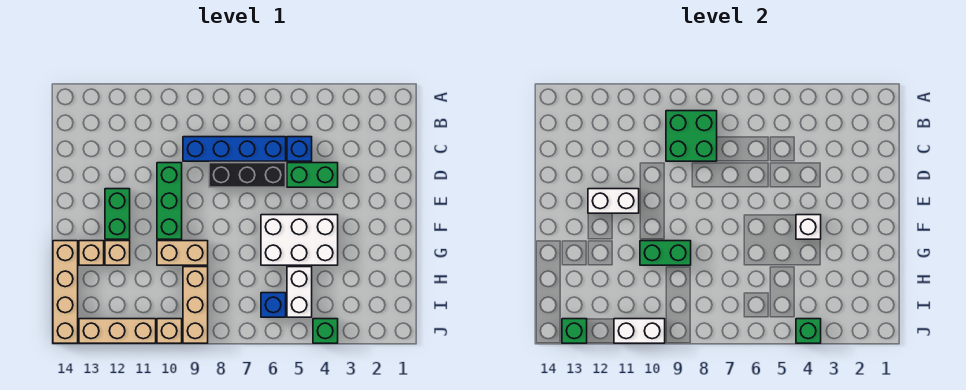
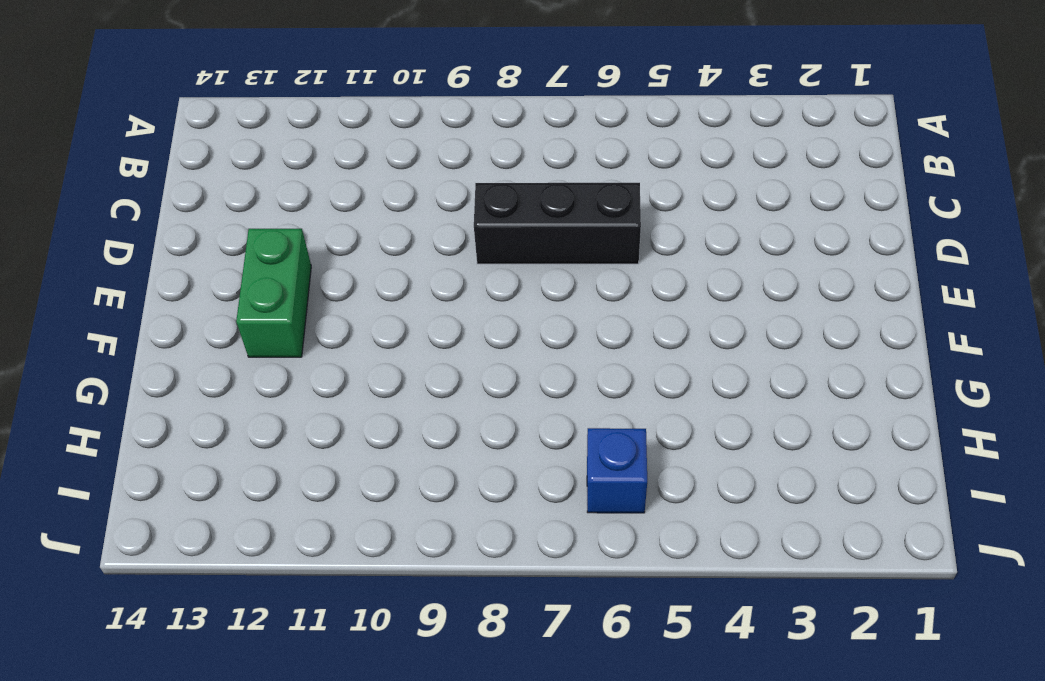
none -> blue 1x1 brick [287,137,312,161]
none -> blue 1x4 brick [183,137,286,161]
none -> green 1x2 brick [287,163,338,187]

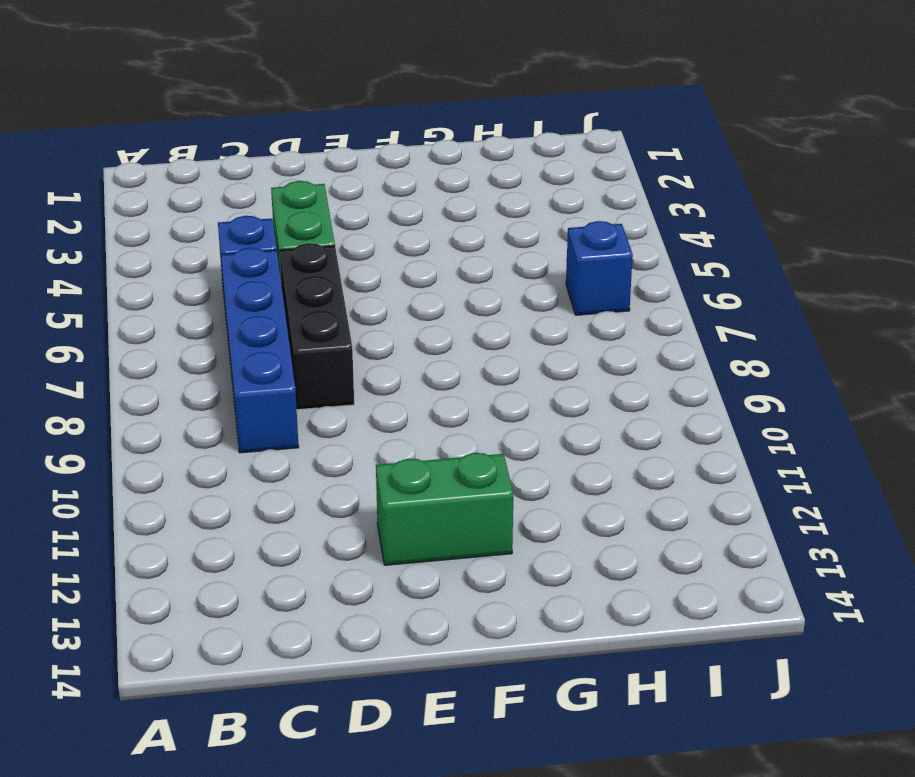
none -> green 1x3 brick [157,163,182,239]
none -> white 2x3 brick [261,215,338,265]
none -> tan 1x2 brick [157,241,208,265]

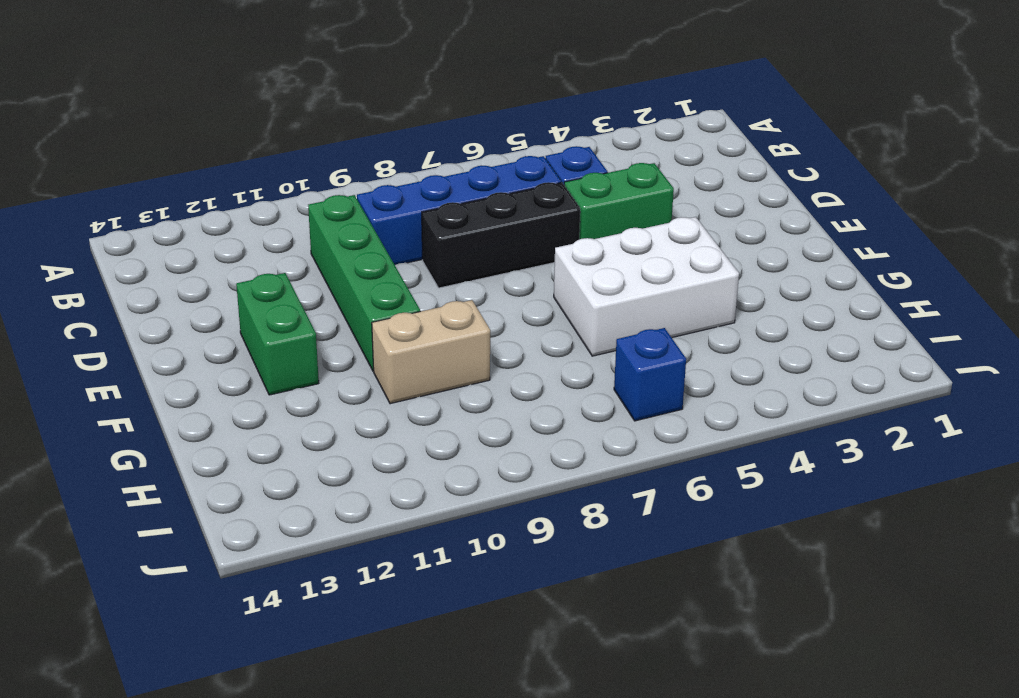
green 1x4 brick [308,195,420,371] -> green 1x3 brick [157,163,182,239]
none -> tan 1x1 brick [105,241,130,265]
none -> tan 1x1 brick [79,241,104,265]
none -> tan 1x4 brick [53,241,78,343]

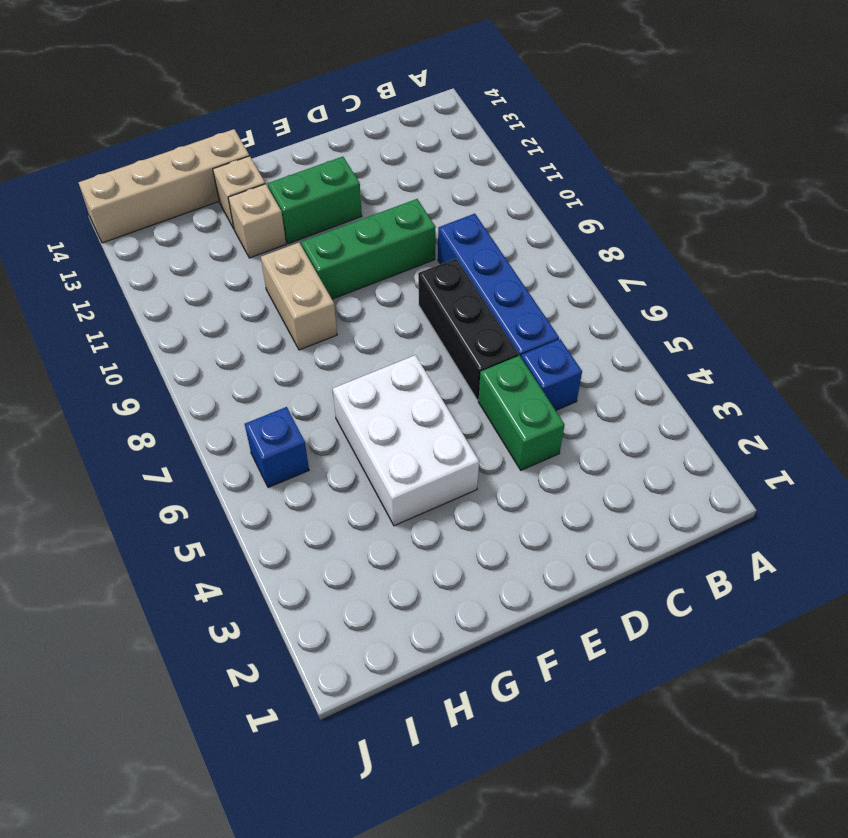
none -> white 1x2 brick [287,267,312,317]
none -> tan 1x3 brick [183,267,208,343]
none -> green 1x1 brick [313,319,338,343]

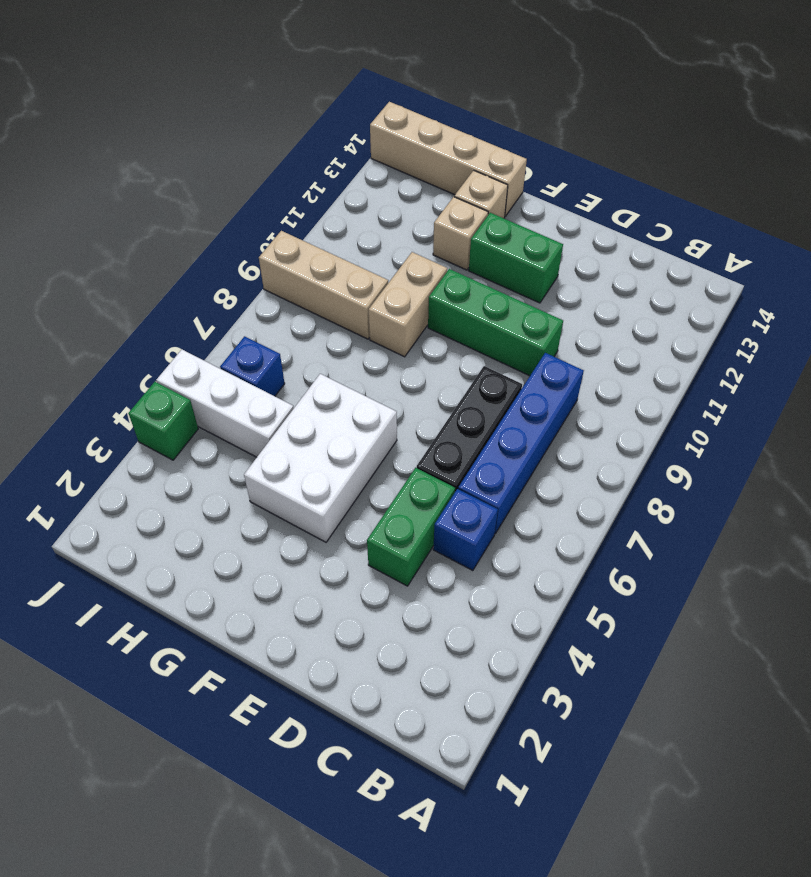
white 1x3 brick [156,350,294,457] -> white 1x2 brick [287,267,312,317]
none -> tan 1x1 brick [157,319,182,343]
none -> tan 1x3 brick [79,319,156,343]
none -> green 2x2 brick [666,111,717,161]

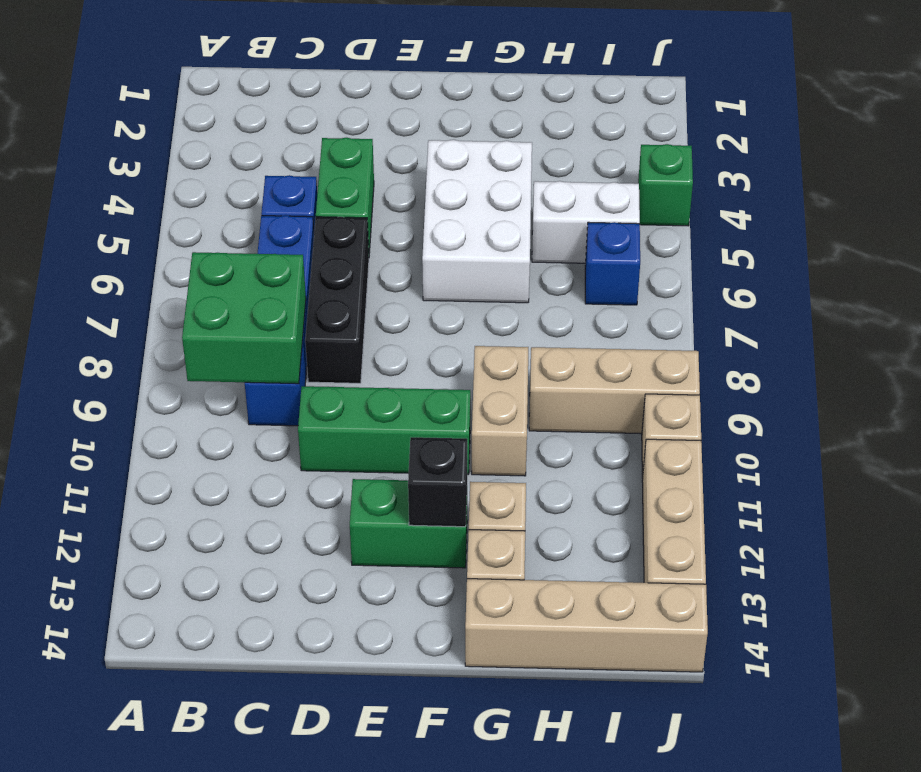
black 1x1 brick [408,437,467,527] -> none
none -> white 1x2 brick [588,189,639,213]
none -> white 1x1 brick [796,215,821,239]
none -> green 1x2 brick [640,241,691,265]

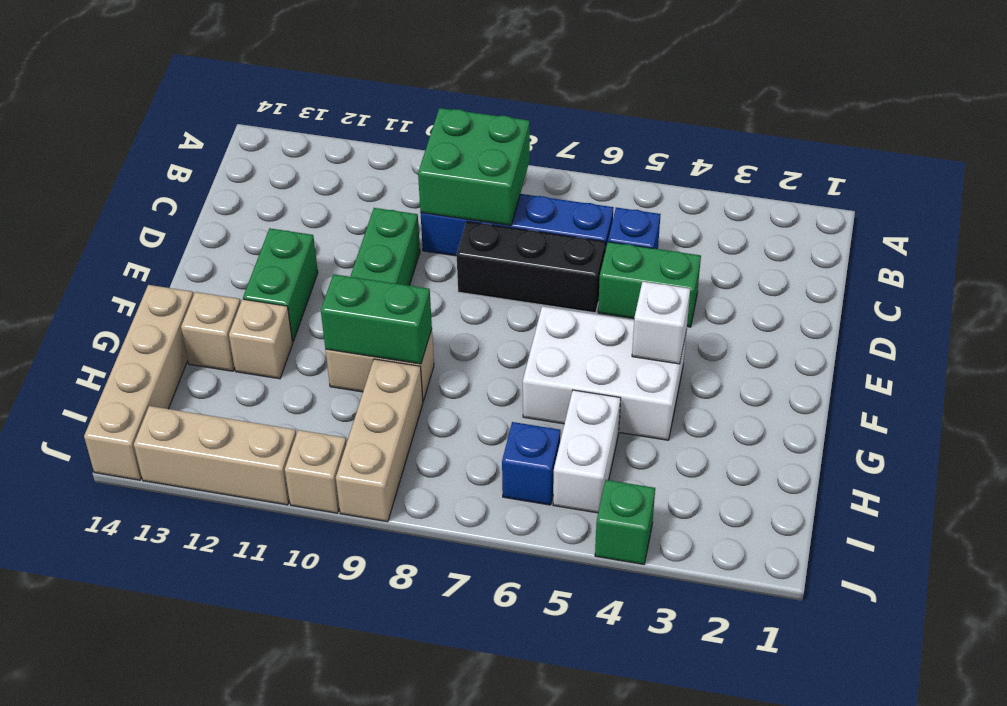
none -> white 1x2 brick [588,189,639,213]
none -> green 1x1 brick [796,319,821,343]
none -> white 1x2 brick [614,319,665,343]

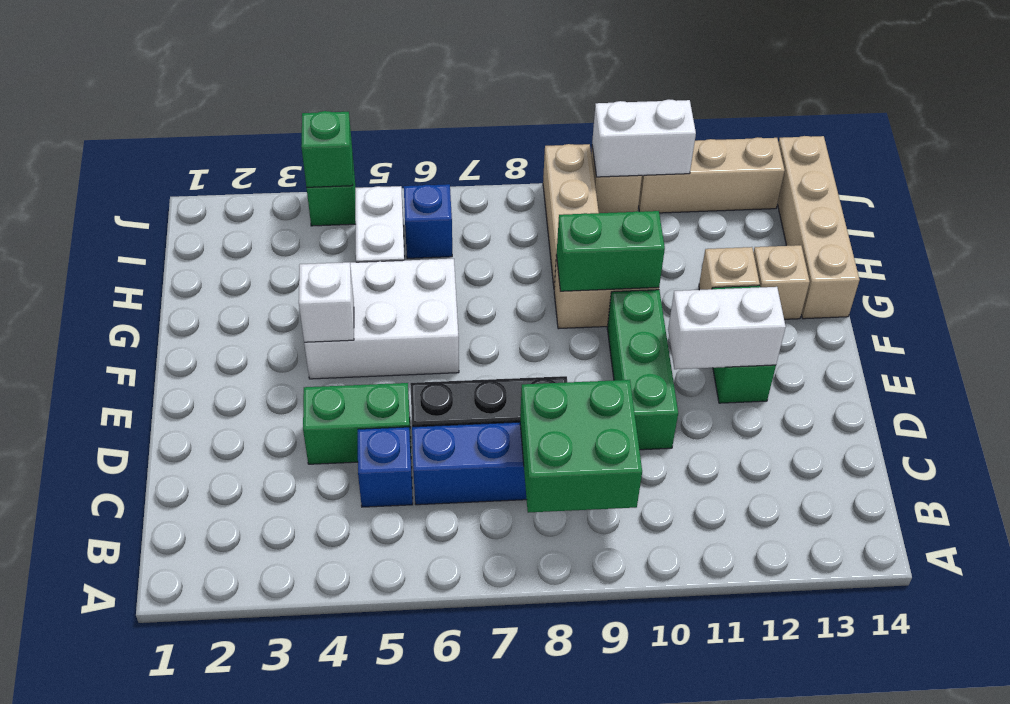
none -> green 1x1 brick [562,319,587,343]

